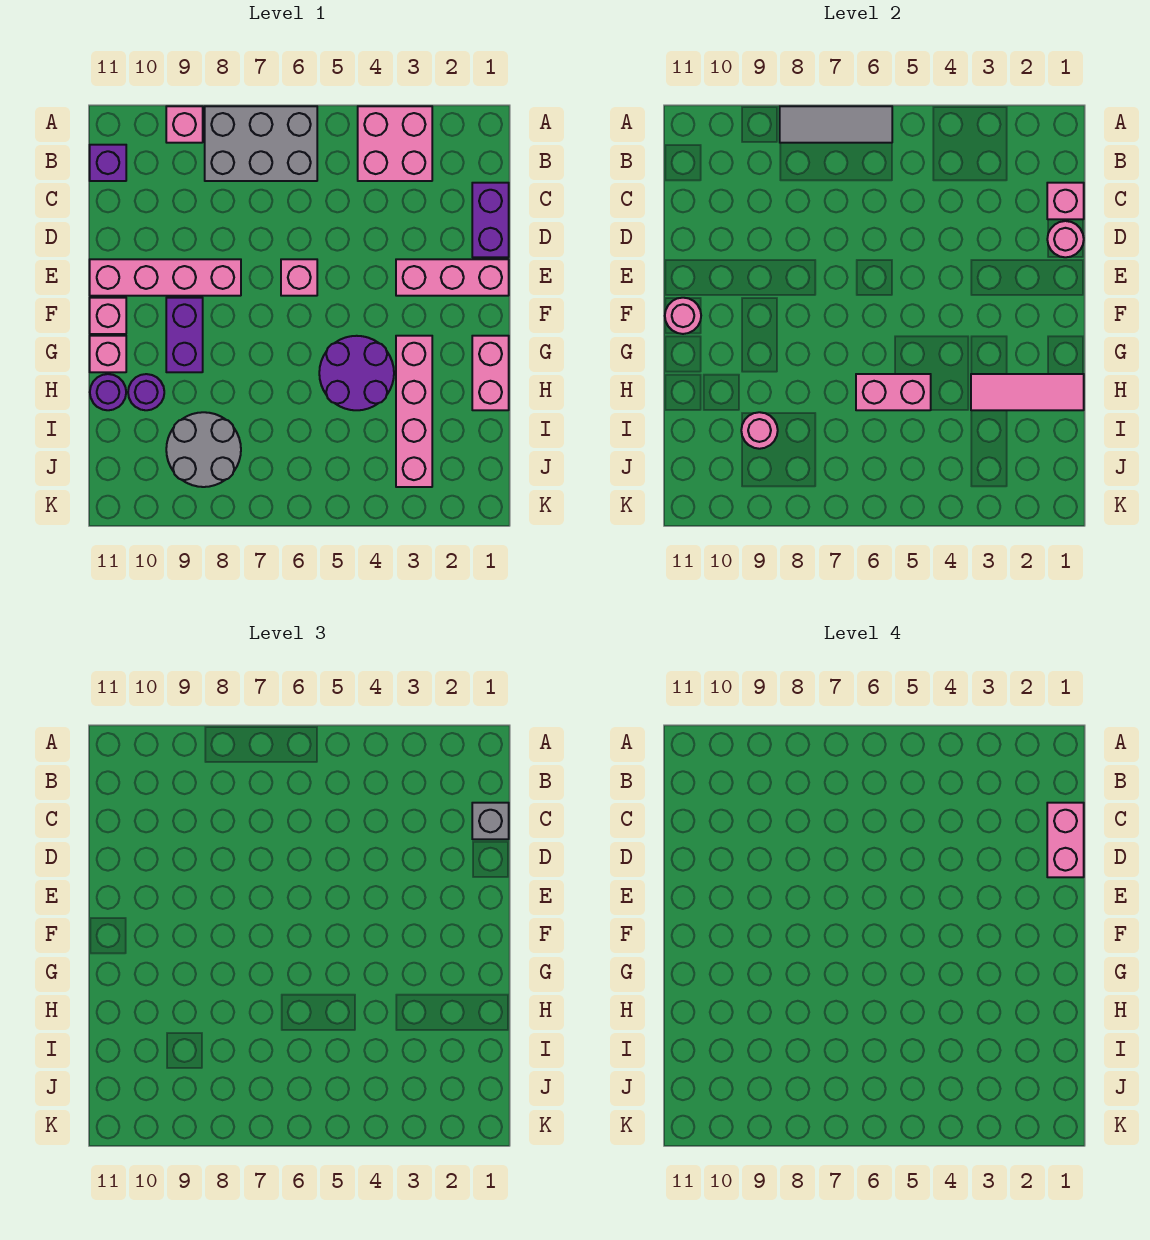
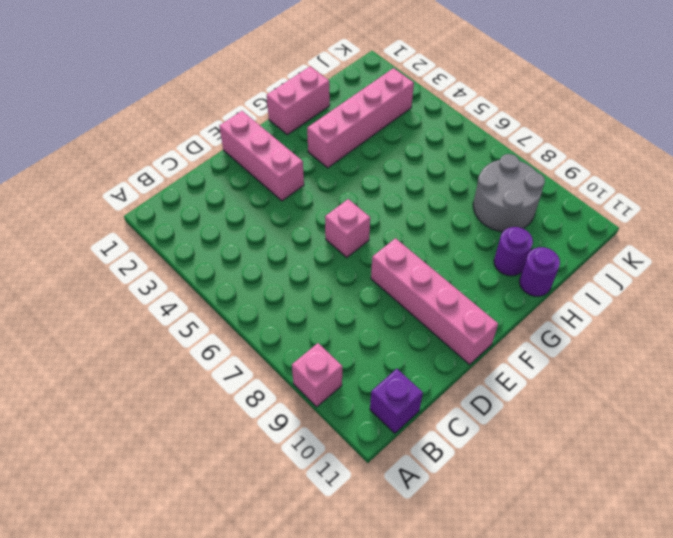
none -> pink 2x2 brick [358,106,432,181]
none -> grey 2x3 brick [205,106,317,181]
none -> purple 1x2 brick [472,183,509,257]

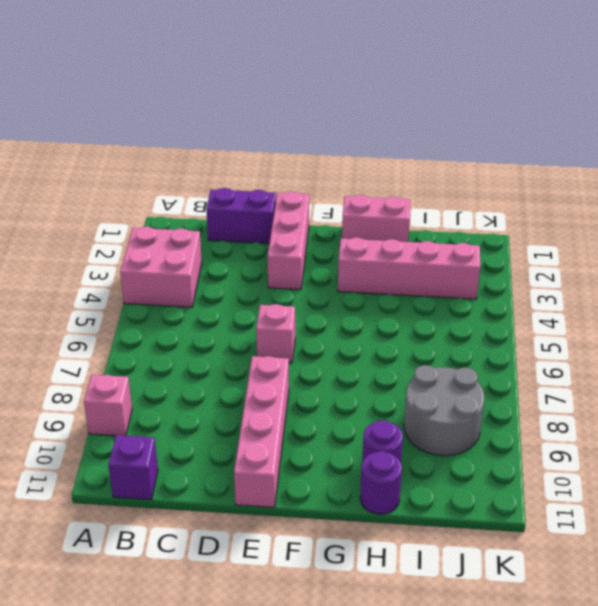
none -> grey 2x3 brick [205,106,317,181]
none -> purple 1x2 brick [166,298,203,372]
none -> pink 1x1 brick [90,298,126,334]

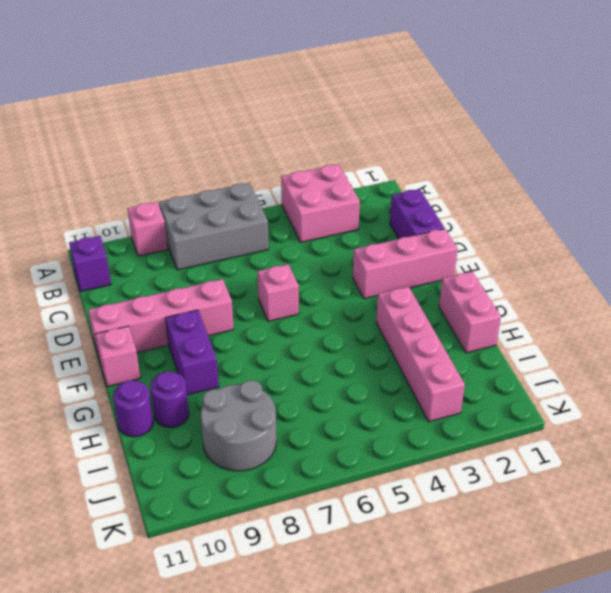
none -> purple 2x2 round brick [319,336,394,410]
none -> pink 1x1 brick [90,336,126,372]
none -> grey 1x3 tile [780,106,892,143]

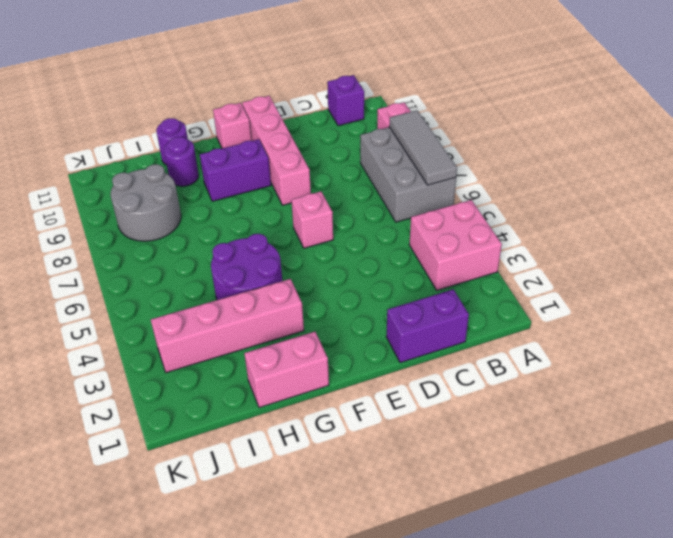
none -> pink 1x3 brick [396,259,509,296]
none -> pink 1x1 brick [90,336,126,372]
none -> pink 1x1 brick [1047,183,1084,219]

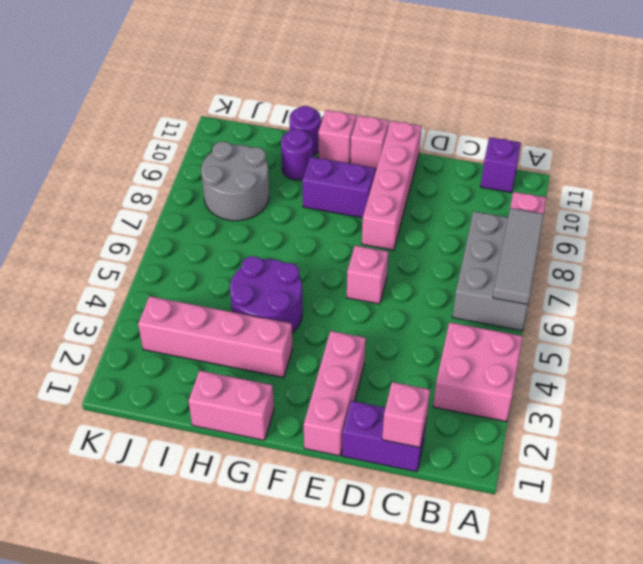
none -> pink 1x1 round brick [1047,221,1084,257]
none -> pink 1x1 round brick [665,298,701,334]
none -> pink 1x3 tile [971,374,1084,410]

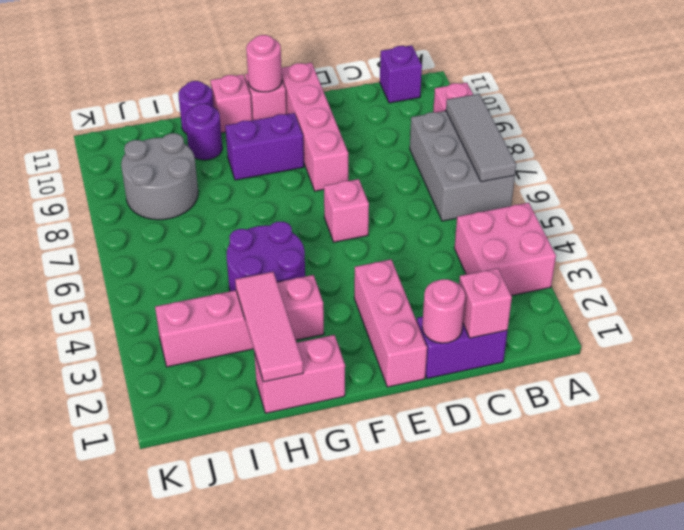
none -> pink 1x2 brick [856,374,931,410]
none -> pink 1x1 round brick [741,412,778,449]
none -> grey 1x1 brick [472,803,509,839]

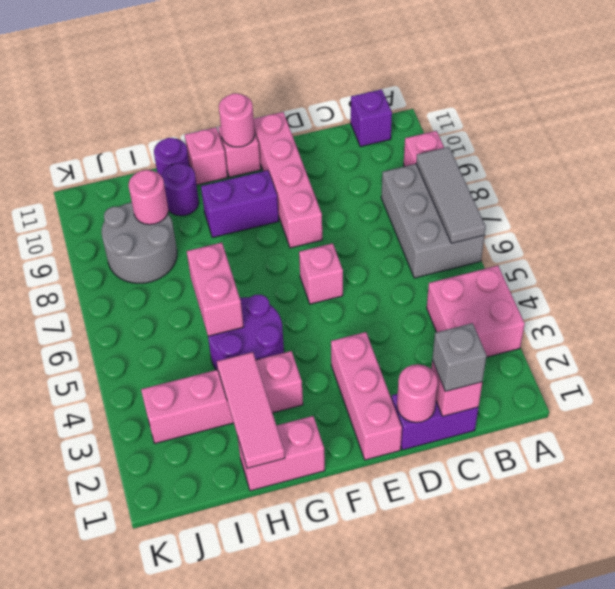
none -> pink 1x2 brick [1047,803,1084,877]

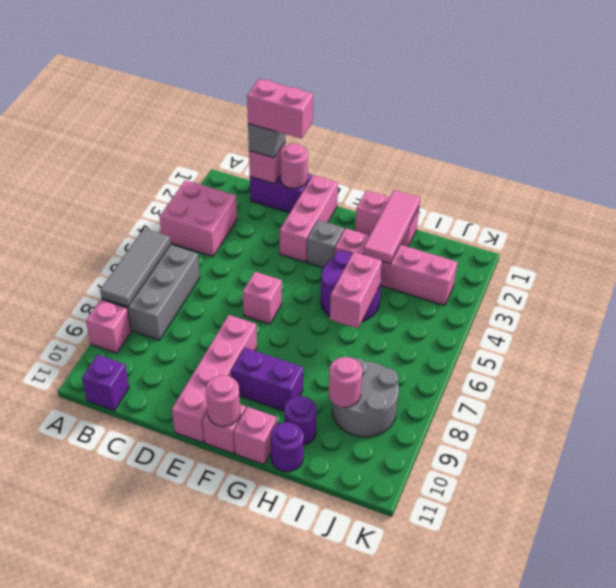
grey 1x1 brick [307,220,344,268] -> none

